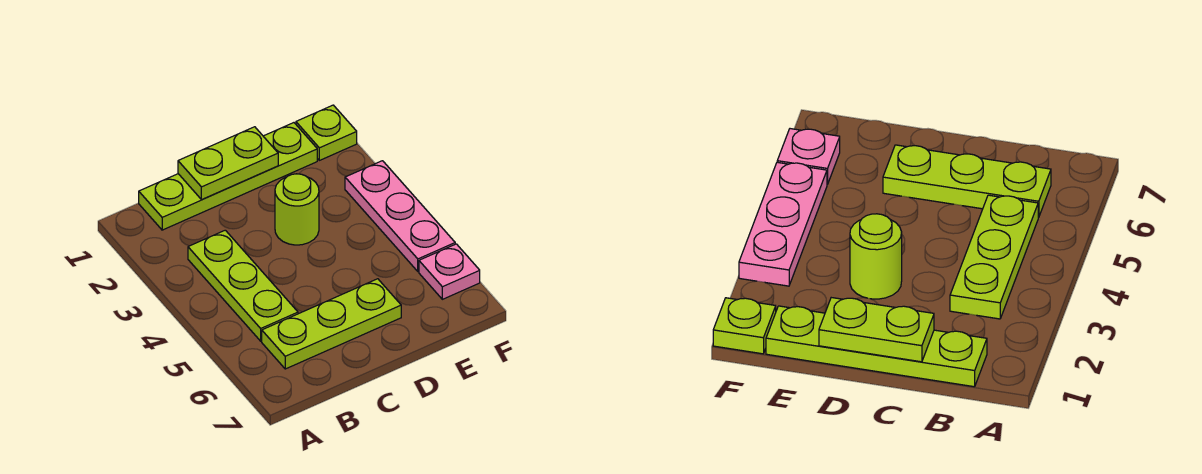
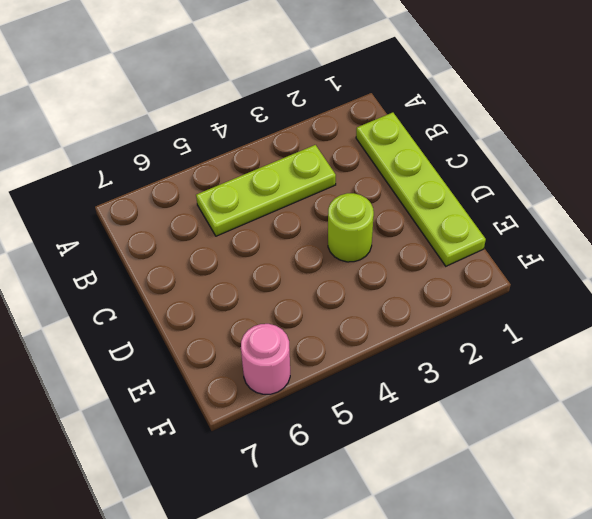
pink 1x1 round brick [241,324,290,394] -> pink 1x1 plate [419,244,480,299]
none -> lime 1x3 plate [262,279,401,369]
none -> lime 1x1 plate [296,105,357,160]

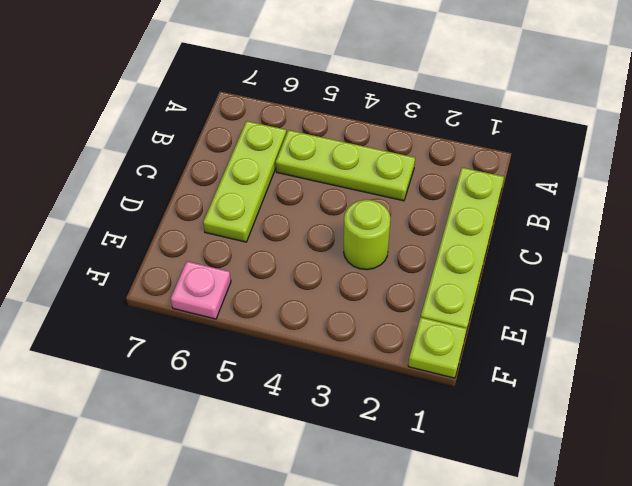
none -> pink 1x3 plate [345,161,455,271]
none -> lime 1x2 plate [178,127,278,200]

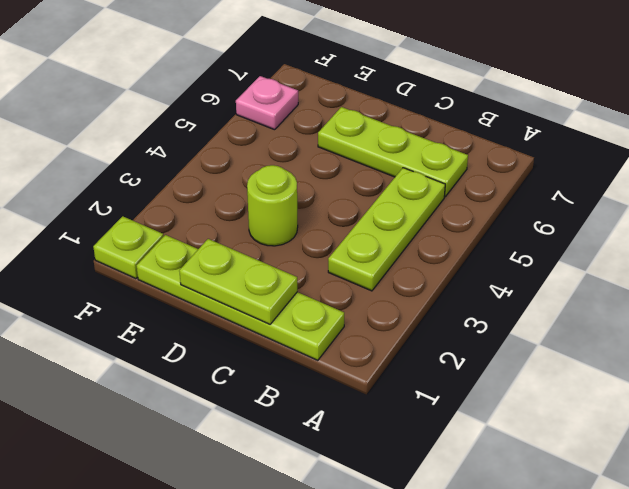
none -> pink 1x3 plate [345,161,455,271]

